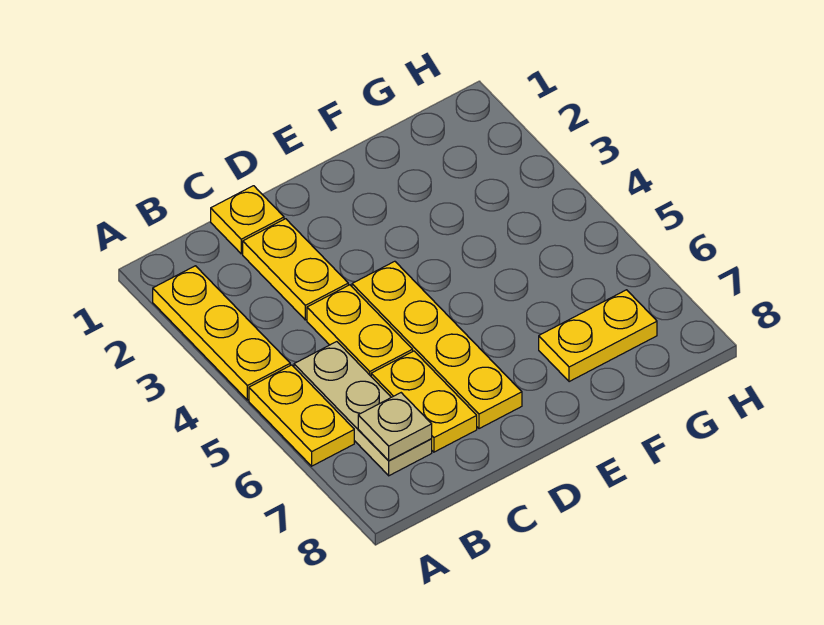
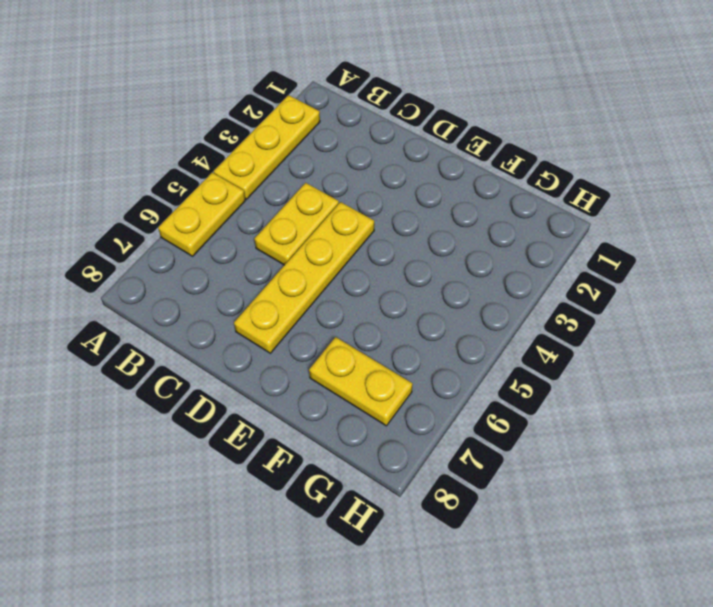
none -> tan 1x3 plate [294,342,432,476]
none -> yellow 1x1 plate [211,186,284,254]

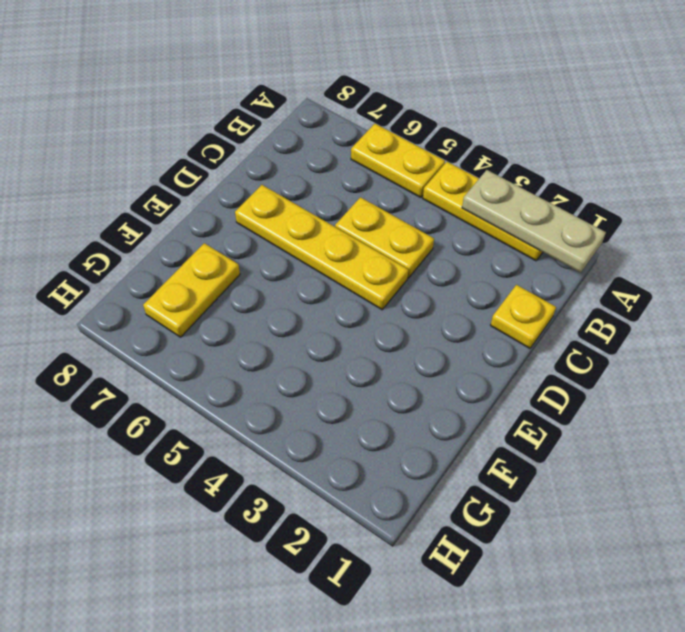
tan 1x3 plate [462,170,606,273] -> tan 1x3 plate moved to [294,342,432,476]
none -> yellow 1x2 plate [243,219,348,320]
none -> yellow 1x2 plate [371,351,477,452]

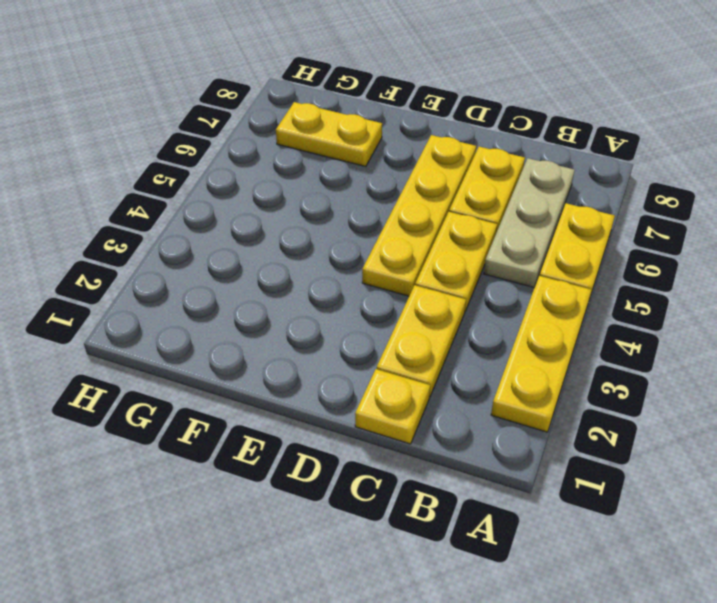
none -> tan 1x1 plate [358,393,432,461]

